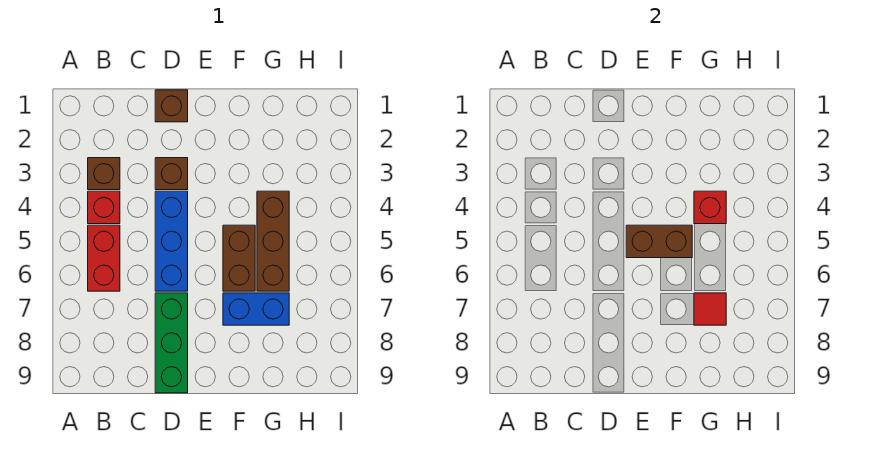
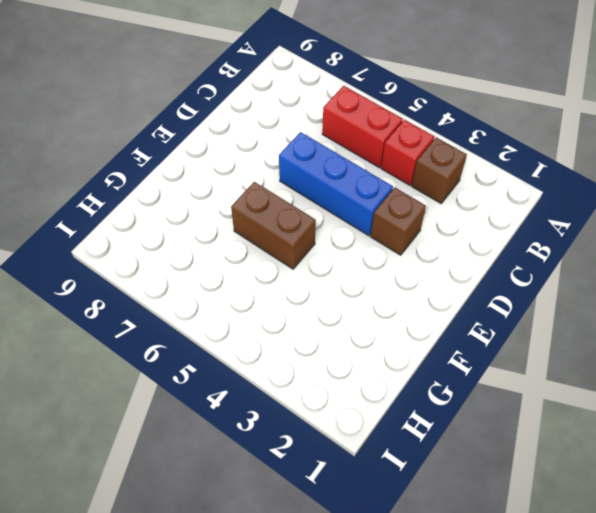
none -> brown 1x1 brick [155,90,188,122]
none -> green 1x3 brick [155,293,188,393]
none -> blue 1x2 brick [223,293,289,325]

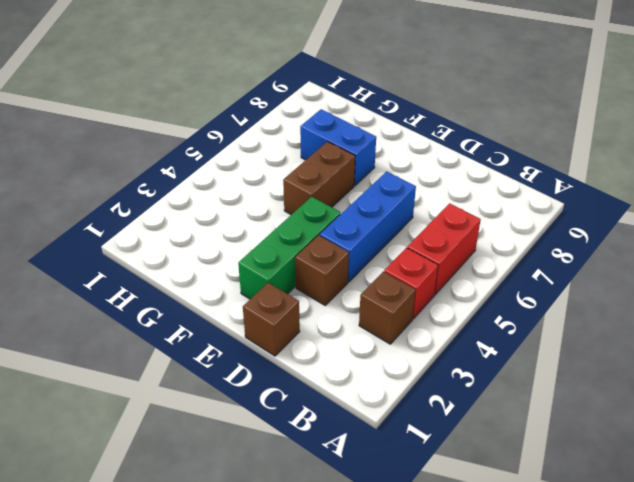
green 1x3 brick [238,197,341,299] -> green 1x3 brick moved to [155,293,188,393]
none -> brown 1x3 brick [257,191,289,291]
none -> brown 1x2 brick [626,225,692,258]
none -> red 1x1 brick [694,191,726,224]

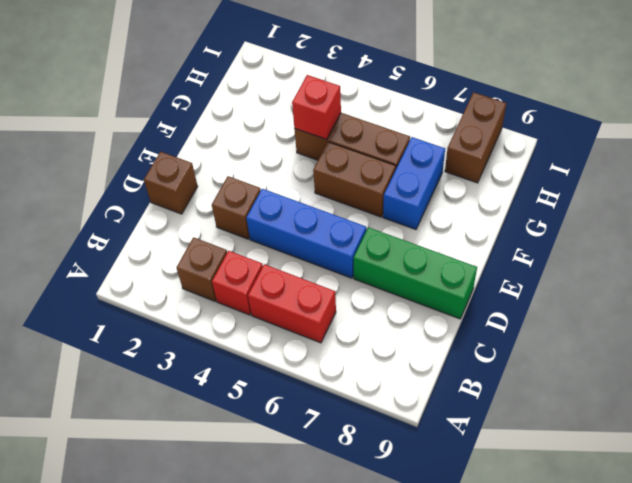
brown 1x2 brick [445,92,506,183] -> brown 1x2 brick moved to [626,225,692,258]
none -> red 1x1 tile [694,293,726,325]

